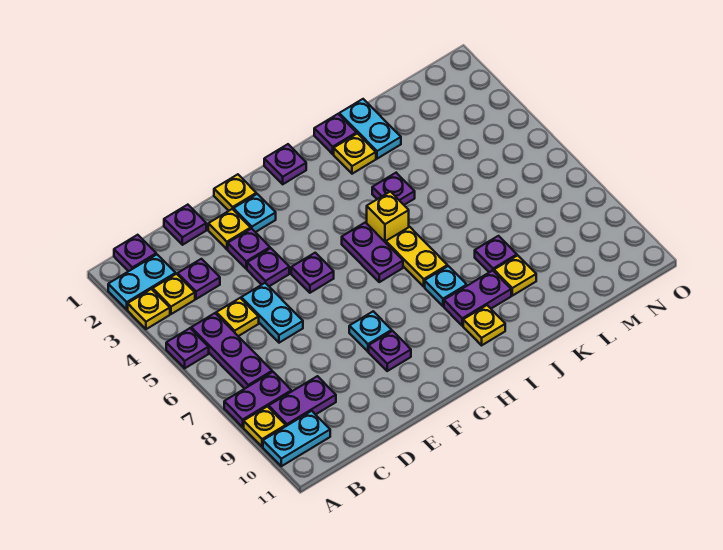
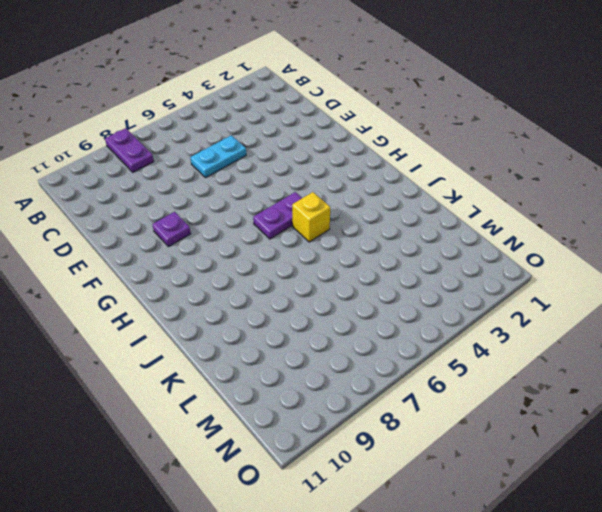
none -> cyan 1x2 plate [108,254,176,310]
none -> yellow 1x1 plate [128,289,170,329]
none -> purple 1x1 plate [166,328,209,368]
none -> yellow 1x1 plate [244,406,286,447]

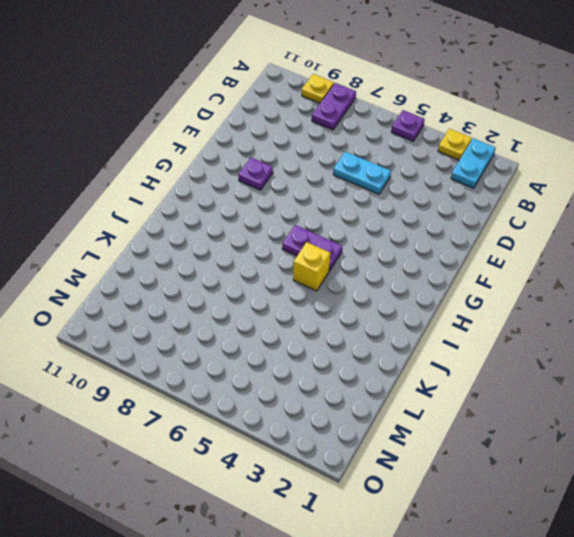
none -> cyan 1x2 plate [263,411,330,466]
none -> purple 1x1 plate [114,235,156,271]
none -> yellow 1x1 plate [153,274,195,314]
none -> purple 1x3 plate [191,313,272,389]

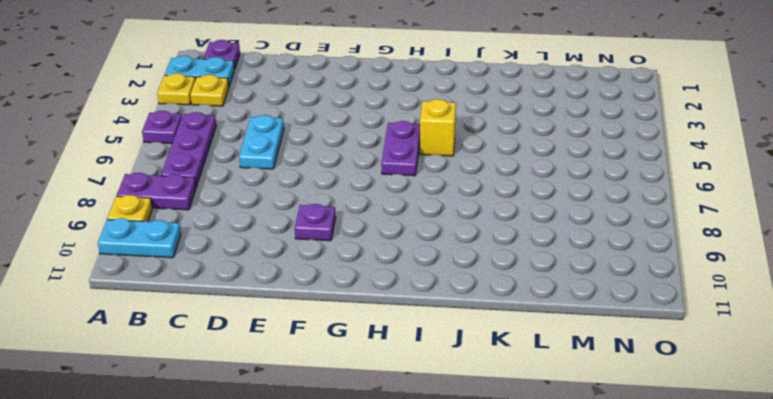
none -> purple 1x2 plate [269,376,336,426]
none -> purple 1x1 plate [178,259,220,299]
none -> yellow 1x1 plate [216,298,259,336]
none -> purple 1x1 plate [164,205,206,245]

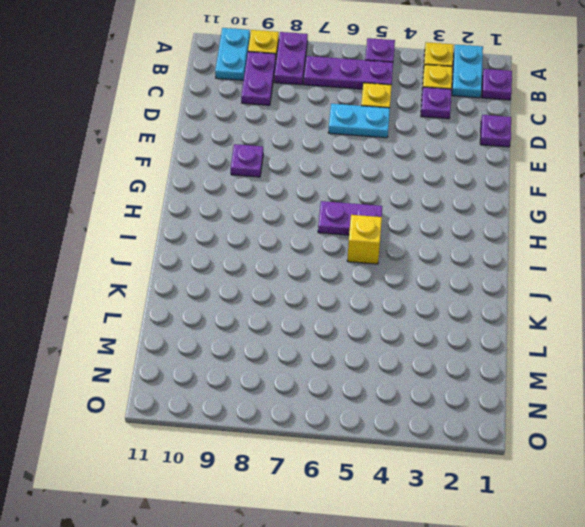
none -> yellow 1x1 plate [208,209,251,249]
none -> purple 1x1 plate [228,229,270,269]
none -> purple 1x1 plate [247,248,289,286]
none -> yellow 1x1 plate [214,174,256,211]

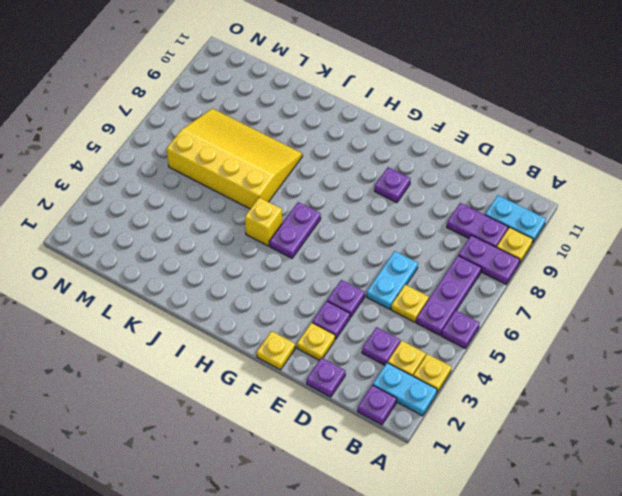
yellow 3x4 slope [167,108,302,209] -> purple 1x1 plate [475,236,517,272]
none -> cyan 1x1 plate [233,194,276,232]
none -> purple 1x1 plate [291,253,334,293]
none -> cyan 1x1 plate [349,311,392,351]
none -> purple 1x1 plate [264,144,306,184]

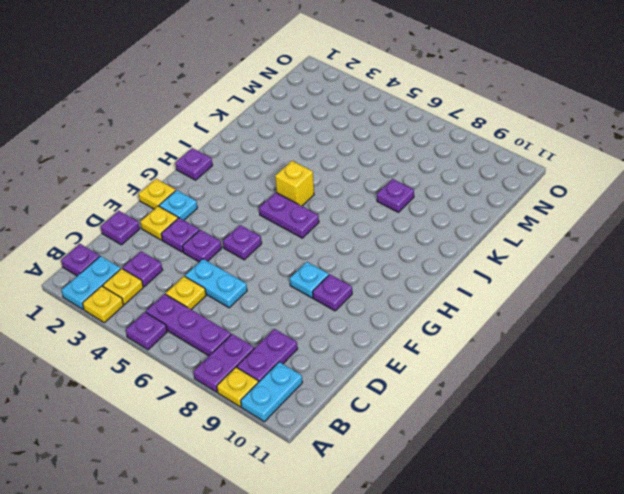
none -> yellow 1x2 plate [386,227,447,287]
none -> cyan 1x1 plate [425,266,467,306]
none -> purple 1x2 plate [444,271,511,326]
none -> yellow 1x1 plate [463,305,505,345]

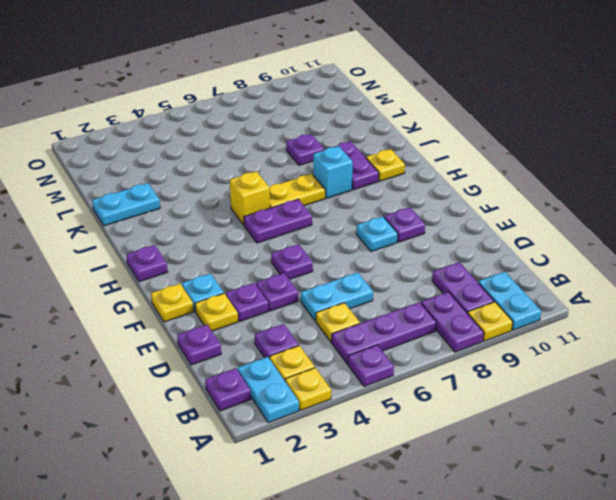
cyan 1x1 brick [313,146,353,198] -> cyan 1x1 plate [425,266,467,306]
none -> purple 1x1 plate [314,114,357,154]
none -> yellow 1x1 plate [334,134,376,174]
none -> purple 1x1 plate [372,173,415,205]
none -> yellow 1x1 plate [494,255,536,296]

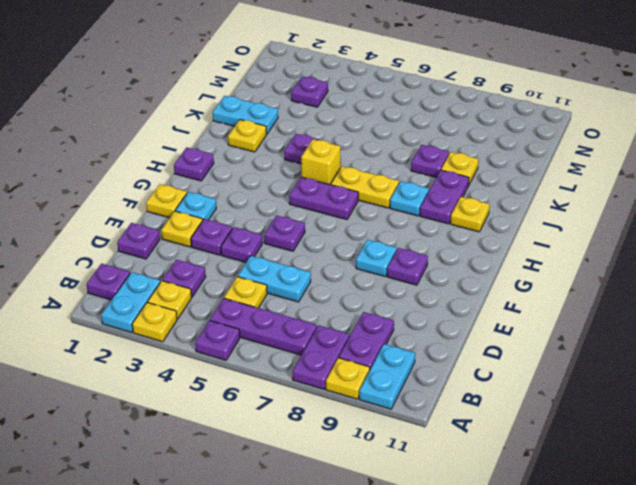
purple 1x1 plate [291,76,328,107] -> purple 1x1 plate moved to [314,114,357,154]

